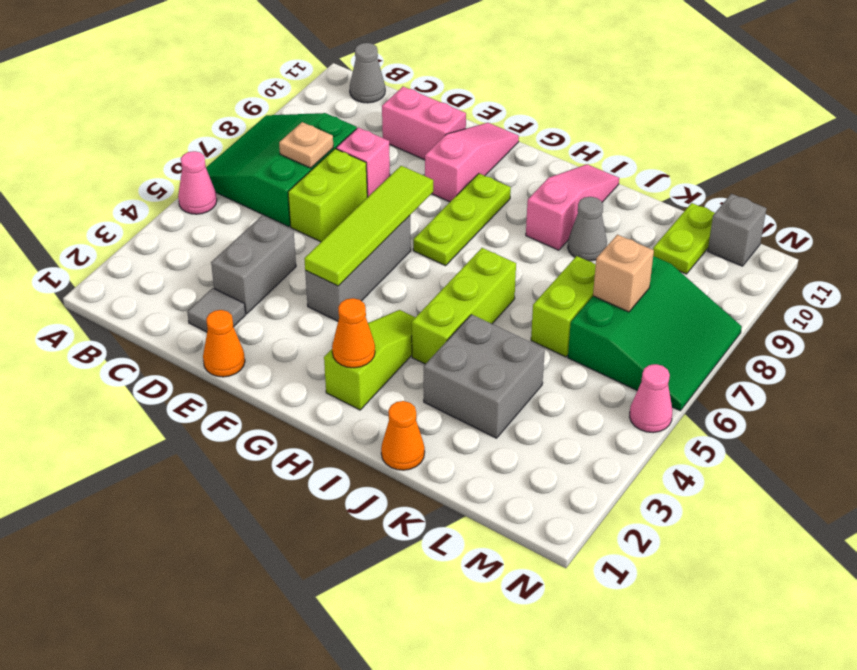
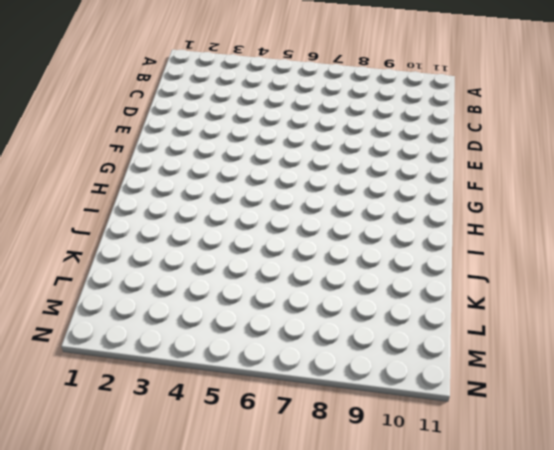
none -> pink 1x1 cone [178,151,217,214]
none -> green 3x3 slope [206,113,357,227]
none -> grey 1x1 cone [350,43,385,103]

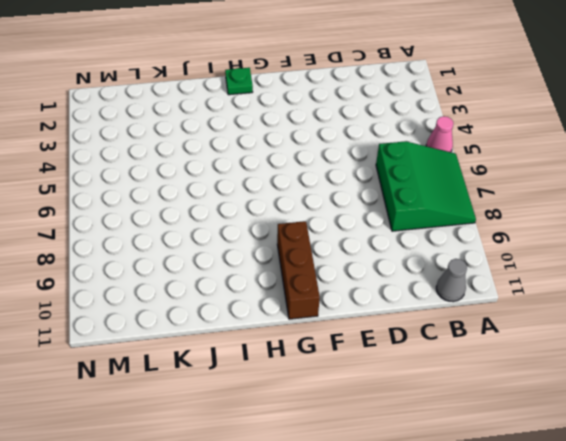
brown 1x3 brick [277,221,320,319] -> lime 1x3 plate [413,174,511,266]
green 1x1 plate [225,68,253,95] -> none
none -> grey 1x1 tile [187,288,246,332]
none -> grey 1x2 brick [211,216,296,314]
none -> lime 1x2 brick [288,149,367,242]

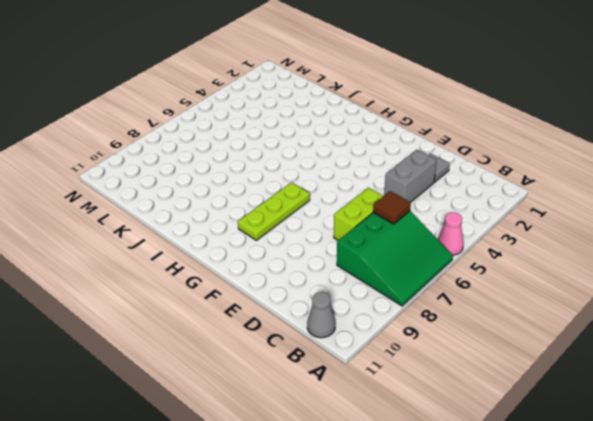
brown 1x1 tile [373,191,411,224] -> none
none -> pink 1x1 brick [336,127,390,197]
none -> pink 1x2 brick [382,87,466,160]
none -> orange 1x1 cone [203,310,245,377]

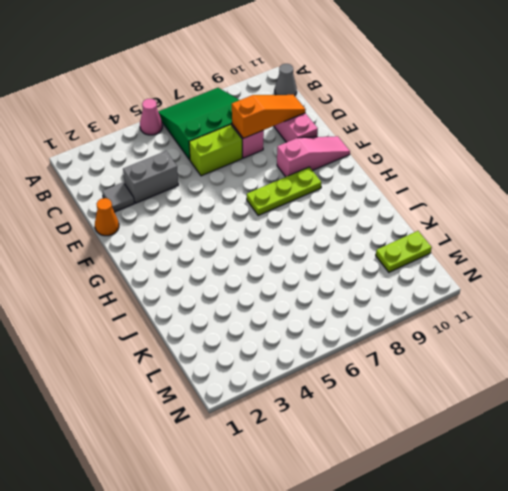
orange 1x3 slope [232,95,306,138] -> none
none -> grey 1x3 brick [305,216,411,321]
none -> lime 1x3 slope [324,310,416,410]
none -> lime 1x3 brick [412,248,516,364]

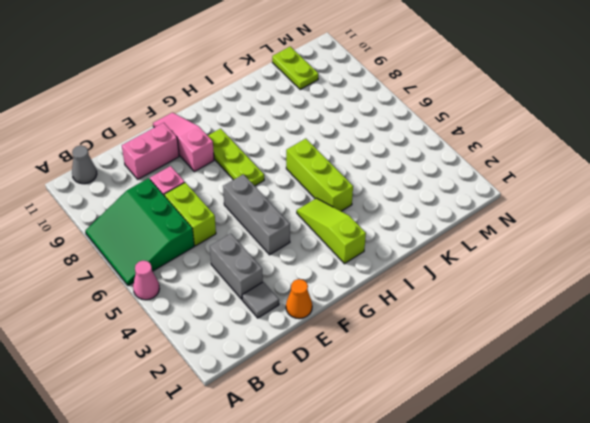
none -> pink 1x3 slope [526,164,619,250]
none -> orange 1x1 cone [381,401,425,470]
none -> grey 2x2 brick [424,314,545,438]

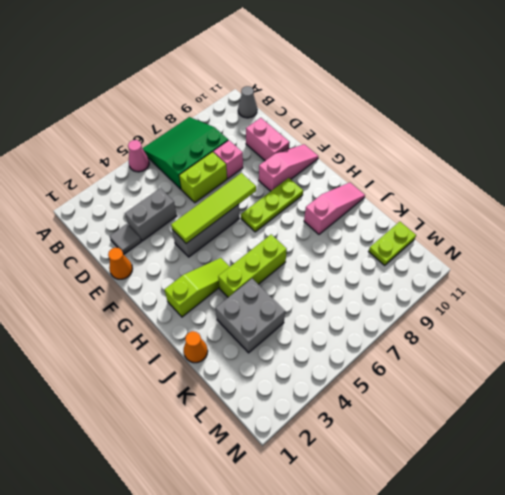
none -> grey 1x1 cone [568,197,607,261]
none -> lime 1x2 brick [531,256,596,357]
none -> green 3x3 slope [568,256,742,411]

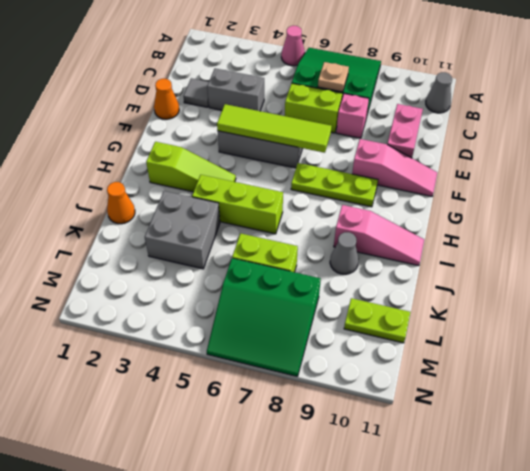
none -> grey 1x1 brick [708,194,766,266]
none -> pink 1x1 cone [630,364,673,432]
none -> orange 1x1 cone [332,298,375,368]

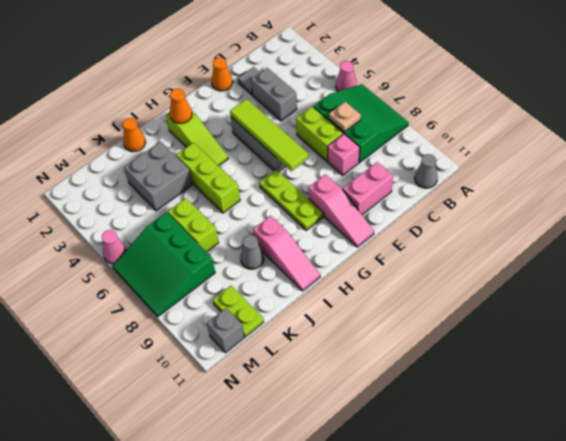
none -> tan 1x1 brick [593,235,654,312]

